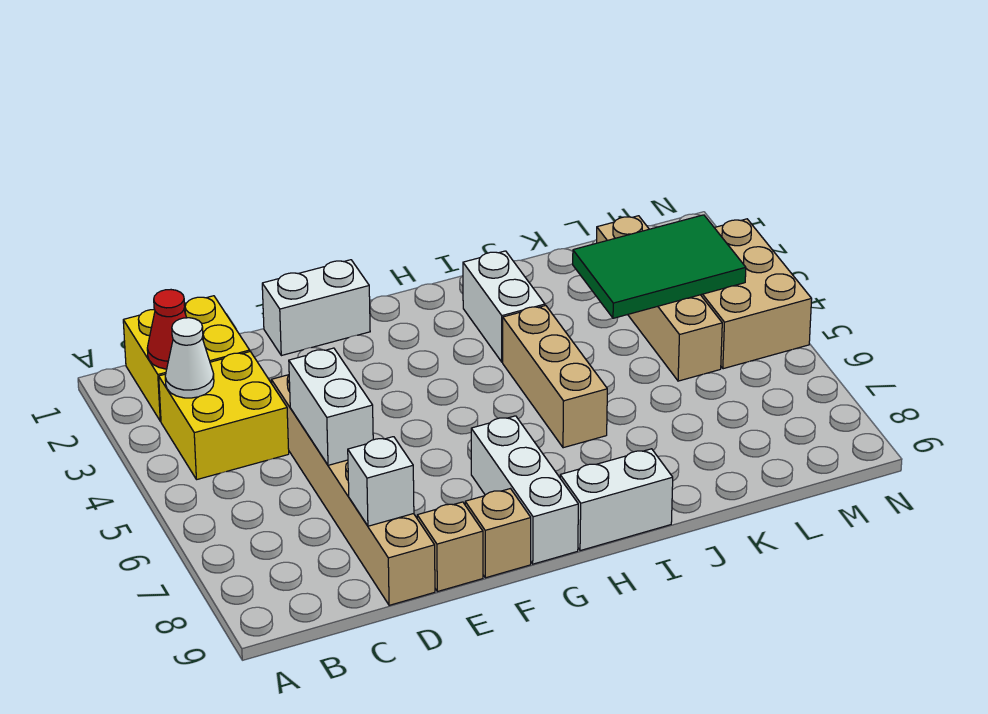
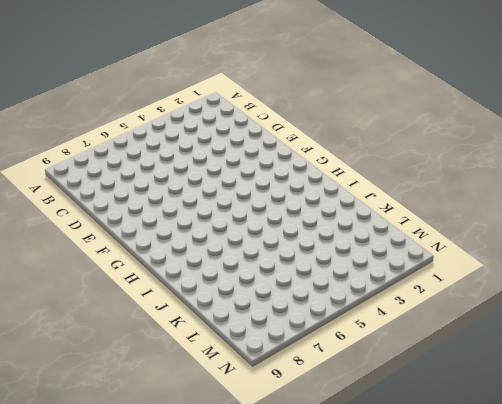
none -> yellow 2x2 brick [123,296,250,421]
none -> yellow 2x2 brick [159,352,289,480]
none -> tan 1x6 brick [271,375,435,605]

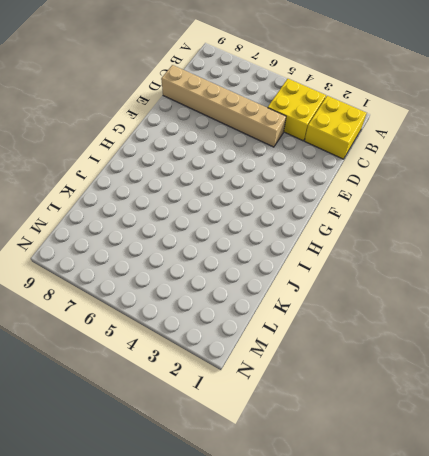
none -> white 1x2 brick [262,260,370,356]
none -> tan 1x1 brick [417,502,483,592]
none -> tan 1x1 brick [465,489,531,578]

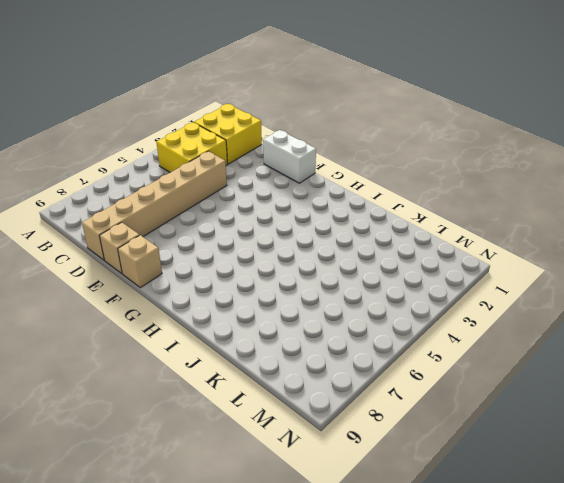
none -> white 1x3 brick [471,416,578,564]
none -> white 1x2 brick [560,449,673,551]
none -> white 1x2 brick [463,251,545,362]

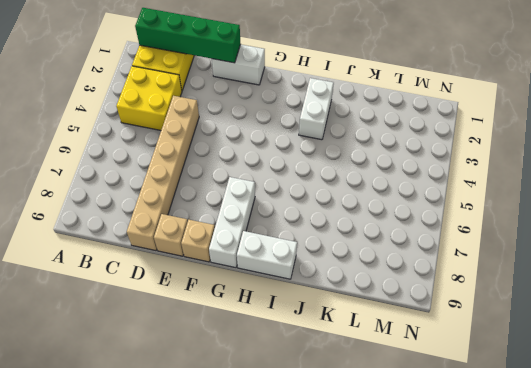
green 1x4 brick [135,8,240,63] -> none
none -> tan 1x3 brick [503,306,607,448]
none -> tan 1x4 brick [597,216,722,381]
none -> tan 2x3 brick [701,219,812,369]

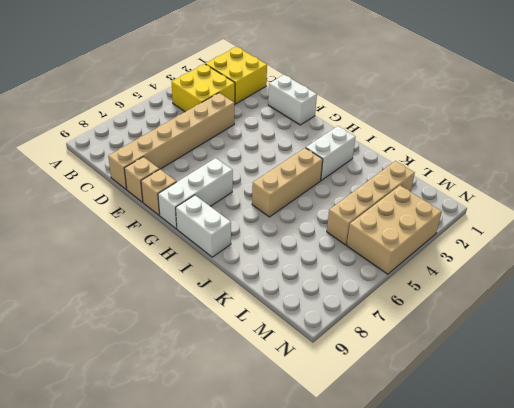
none -> red 1x1 cone [147,290,187,369]
none -> white 1x1 cone [165,318,214,398]
none -> white 1x2 brick [289,348,373,465]

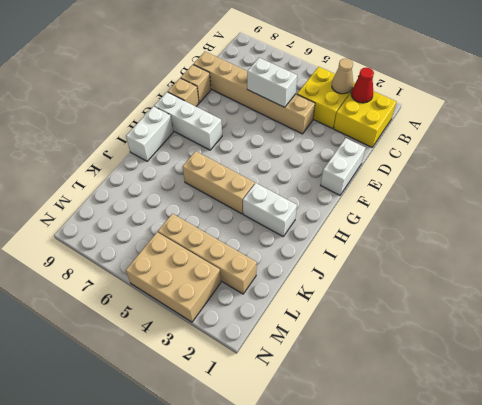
tan 1x1 cone [332,58,353,94] -> white 1x1 cone [165,318,214,398]
none -> white 1x1 brick [348,437,414,526]
none -> green 2x3 tile [573,215,746,318]

